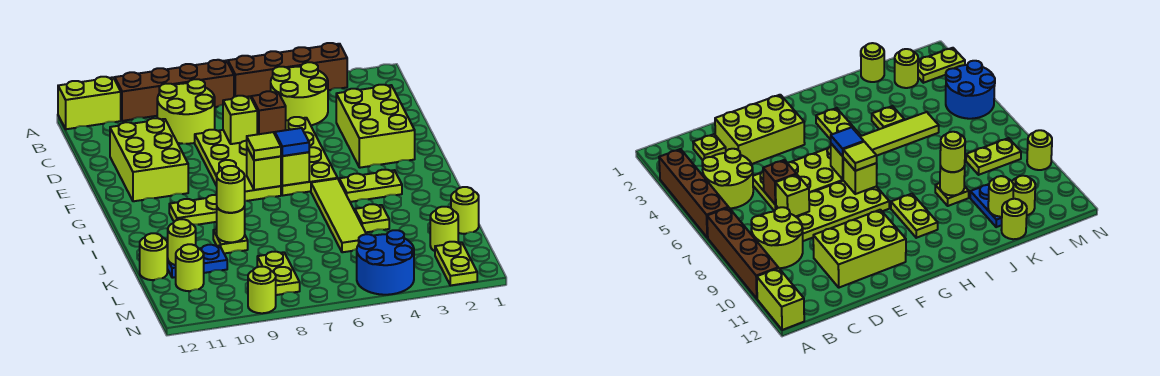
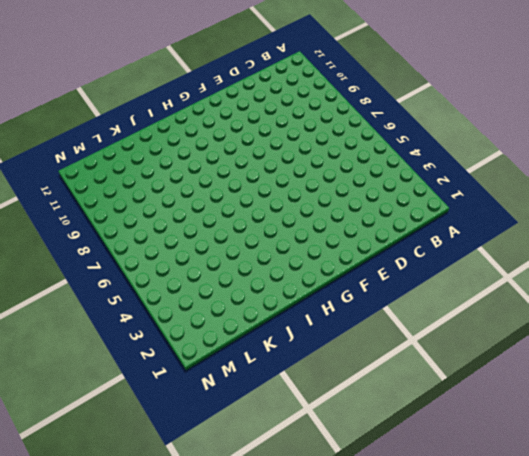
none -> brown 1x4 brick [228,43,347,97]
none -> brown 1x4 brick [115,60,234,121]
none -> lime 1x2 brick [58,77,121,129]
none -> lime 2x2 round brick [271,62,328,125]

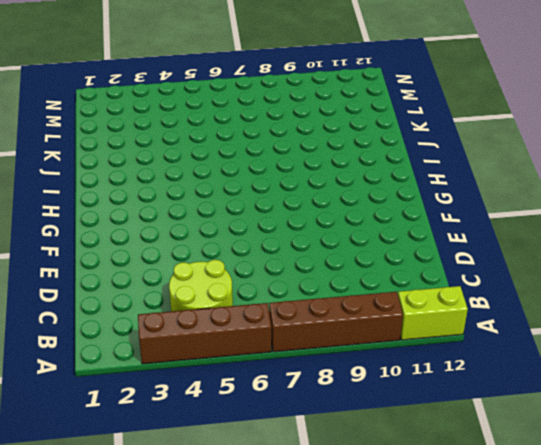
none -> lime 2x2 round brick [157,79,215,144]
none -> lime 1x1 plate [693,134,726,160]
none -> lime 2x3 brick [336,85,415,168]
none -> lime 2x4 plate [281,117,338,196]

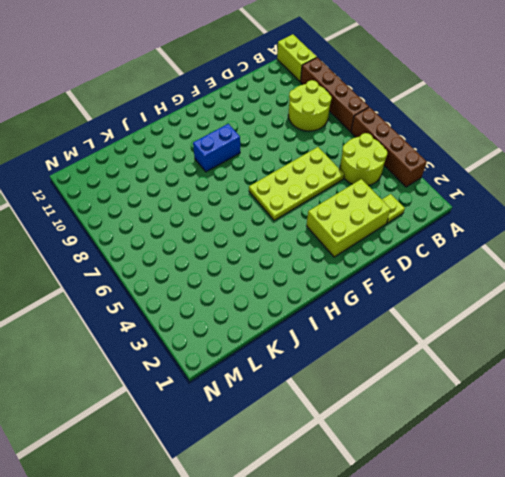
blue 1x2 brick [193,124,240,172] -> lime 1x2 plate [169,195,217,225]
none -> lime 2x4 plate [195,130,281,201]
none -> lime 2x3 brick [110,118,188,201]
none -> lime 1x2 plate [339,170,402,202]
none -> lime 1x4 tile [311,179,366,252]

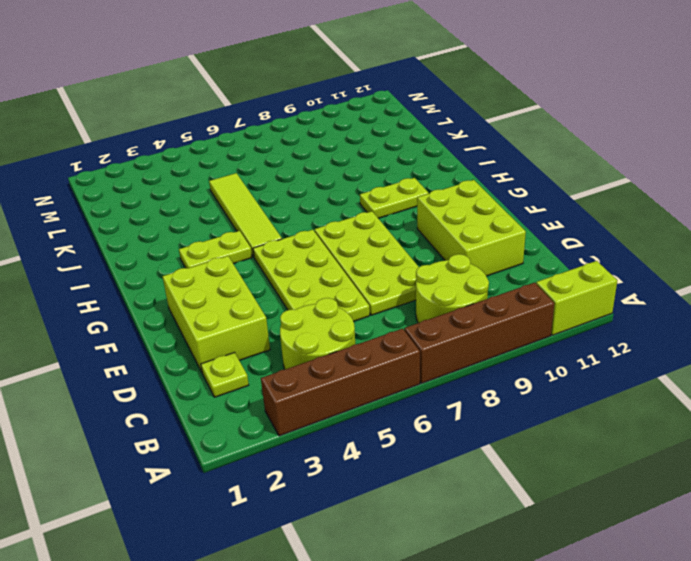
none -> lime 1x1 plate [355,204,389,232]
none -> lime 1x1 plate [213,229,248,253]
none -> lime 1x1 round brick [451,187,479,234]
none -> blue 1x2 plate [167,245,227,278]

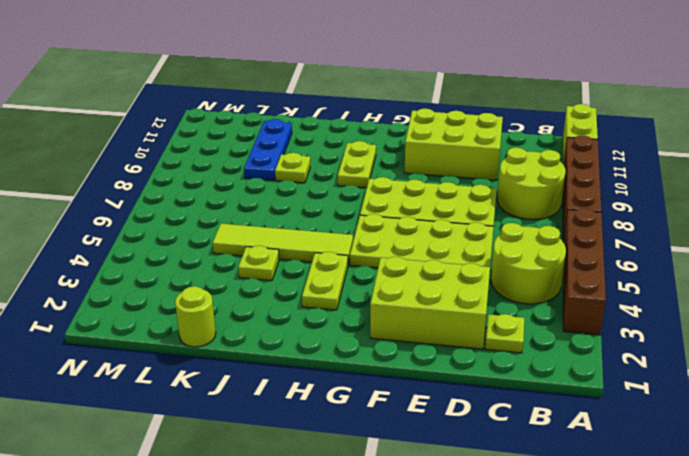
blue 1x3 plate [244,119,292,180] -> blue 1x2 plate [167,245,227,278]
none -> lime 1x1 round brick [140,233,167,280]
none -> lime 1x1 round brick [430,207,458,251]
none -> lime 1x2 plate [257,252,300,295]
none -> lime 1x1 round brick [176,244,204,291]

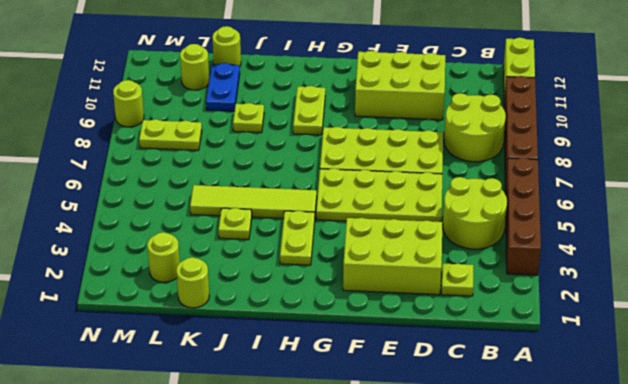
none -> lime 1x2 plate [435,242,477,285]
none -> blue 2x2 round brick [357,230,414,295]
none -> brown 1x1 brick [251,91,286,134]
none -> lime 1x1 brick [223,96,257,144]

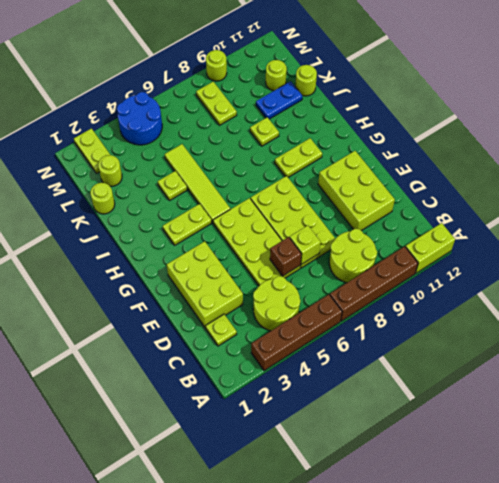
none -> lime 1x1 brick [281,152,309,186]
none -> lime 1x1 brick [247,148,281,190]
none -> lime 1x1 round brick [217,206,245,242]
none -> lime 1x1 round brick [167,219,196,265]

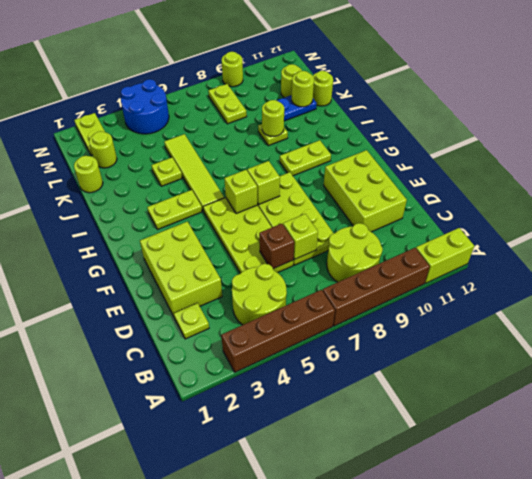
none -> blue 1x1 tile [275,128,309,156]
none -> lime 1x1 tile [247,132,281,160]
none -> lime 1x1 round brick [217,166,245,213]

